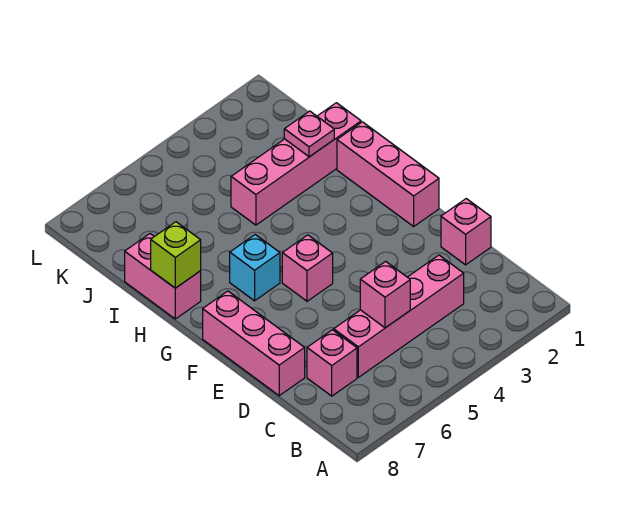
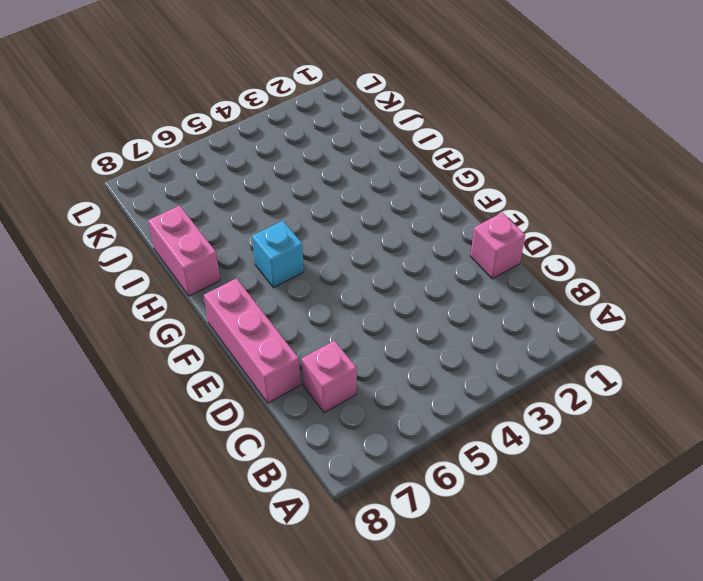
none -> pink 1x4 brick [334,255,464,377]
none -> pink 1x3 brick [337,122,439,226]
none -> pink 1x1 brick [282,235,333,301]

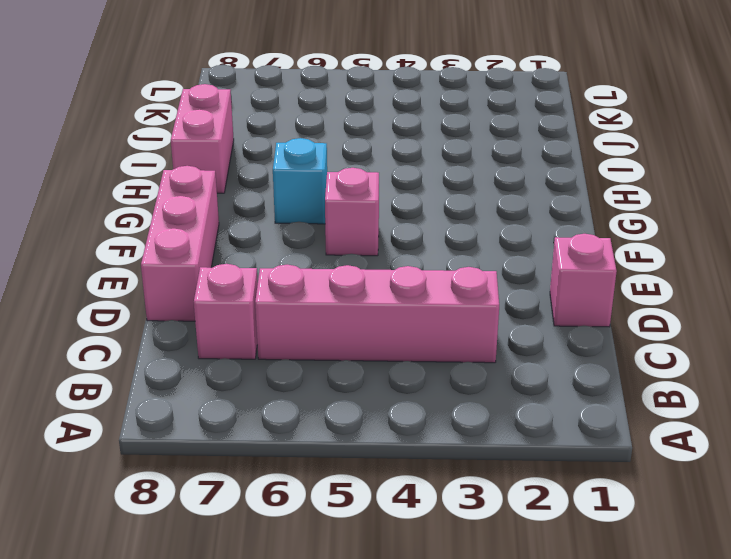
none -> pink 1x3 brick [337,122,439,226]
none -> pink 1x4 brick [231,103,361,225]
none -> pink 1x1 brick [360,261,410,328]

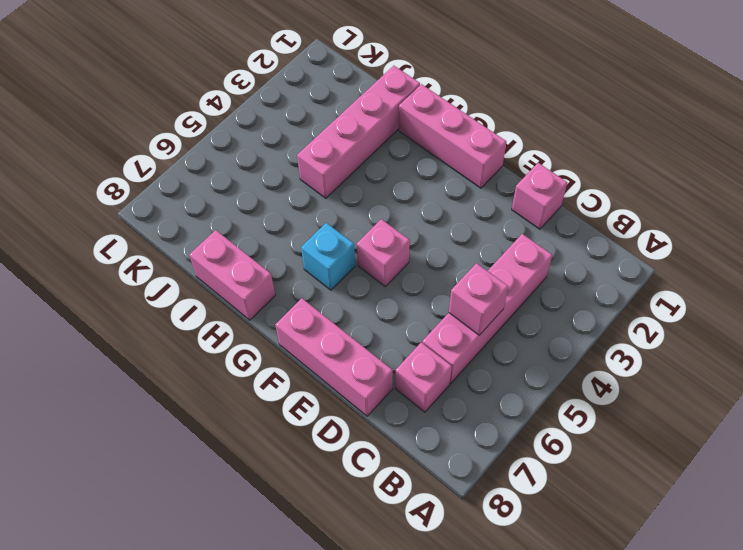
none -> lime 1x1 brick [151,222,201,288]
none -> pink 1x1 plate [284,111,334,157]

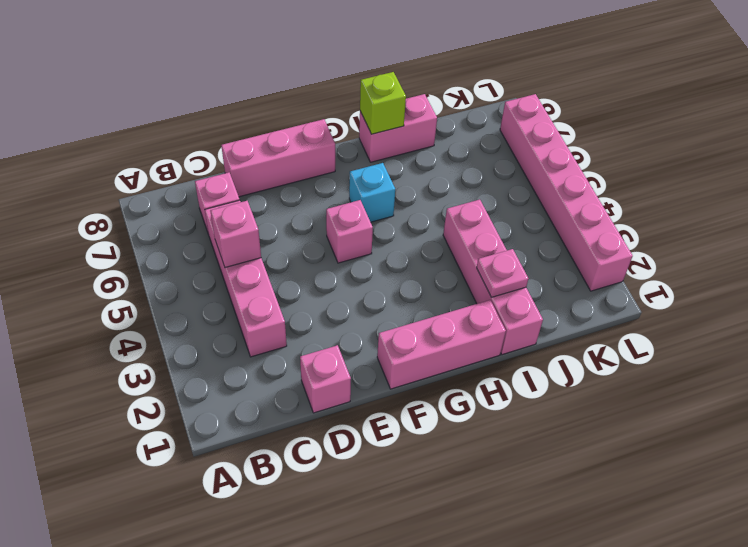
pink 1x6 brick [500,94,633,291] -> none

